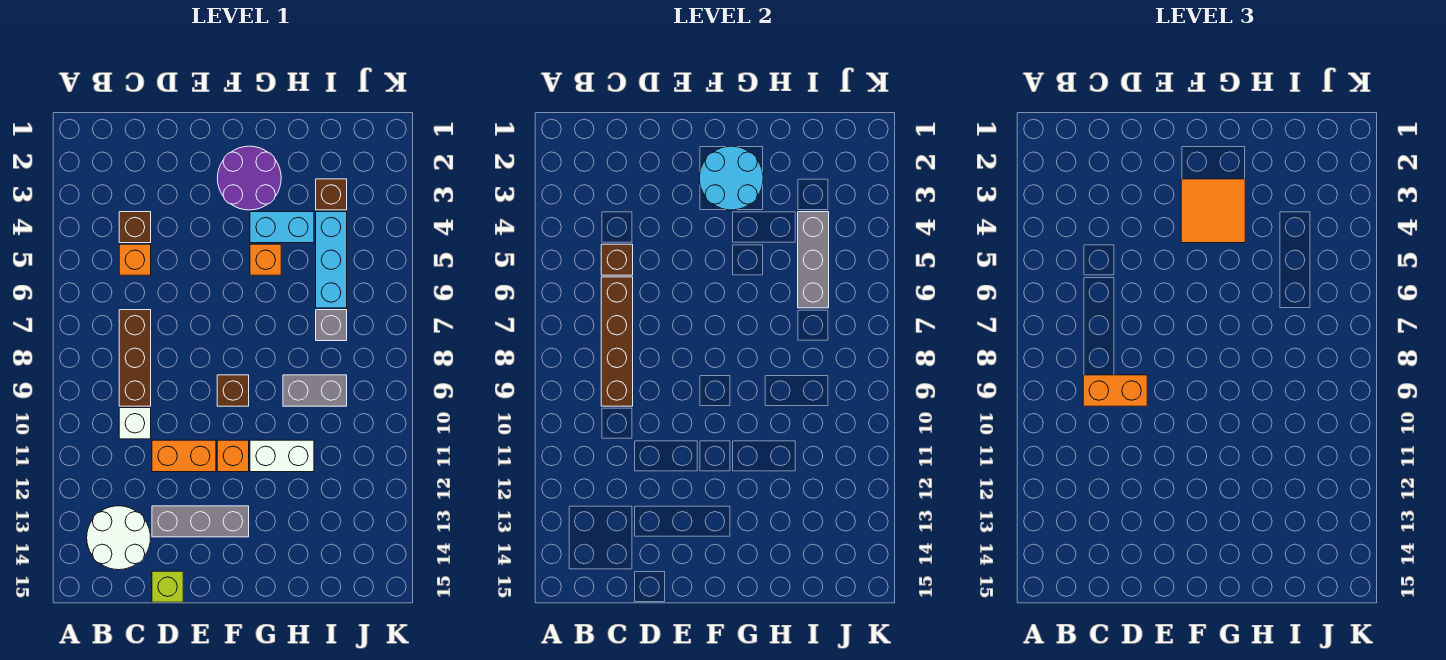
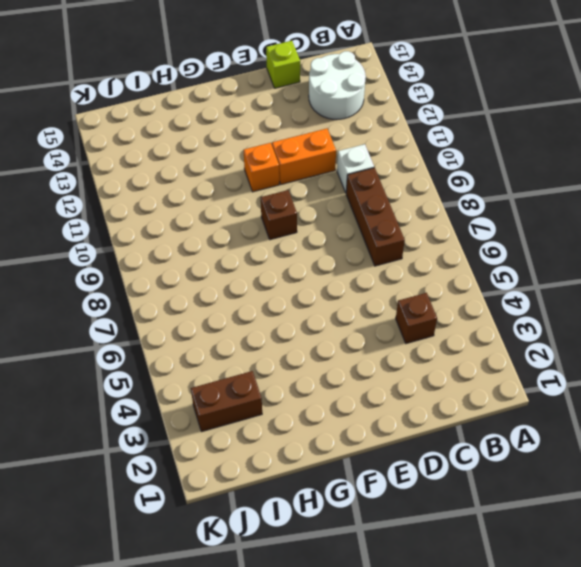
brown 1x2 brick [191,371,262,432] -> brown 1x1 brick [316,179,347,210]
none -> orange 1x1 brick [119,244,151,275]
none -> grey 1x3 brick [152,506,249,537]
none -> purple 2x2 round brick [217,146,281,210]

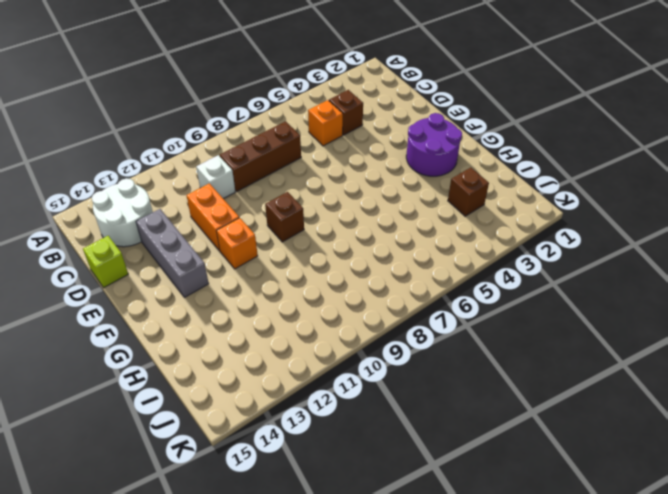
none -> cyan 1x2 brick [250,212,314,243]
none -> orange 1x1 brick [250,244,281,275]
none -> white 1x2 brick [250,440,314,472]

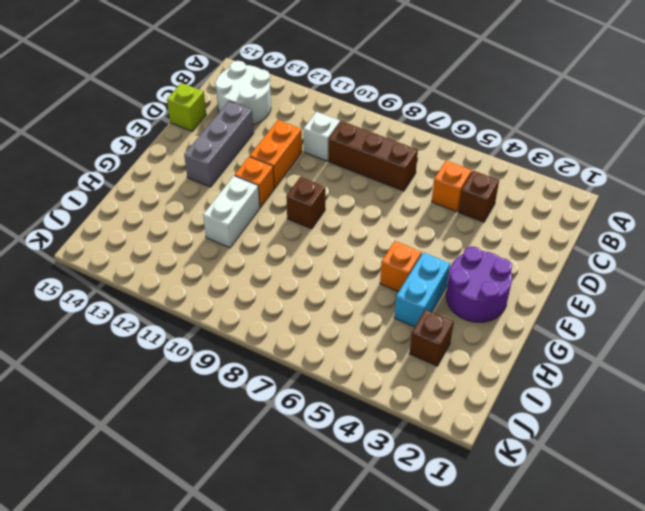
none -> grey 1x2 brick [283,375,347,406]
none -> cyan 1x3 brick [316,212,347,308]
none -> grey 1x1 brick [316,310,347,341]

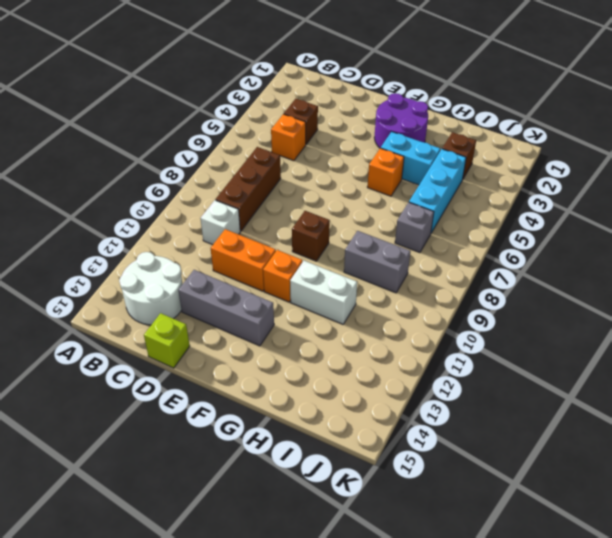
none -> brown 1x1 brick [601,244,633,275]
none -> brown 1x4 brick [601,277,633,406]
none -> cyan 2x2 round brick [699,146,763,210]

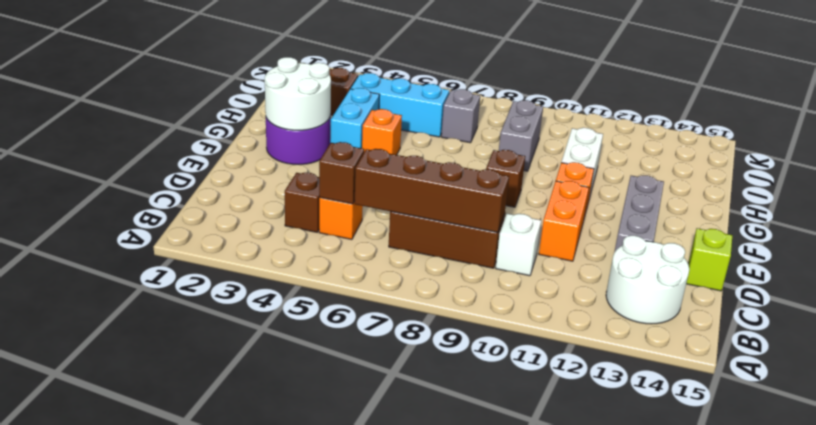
white 2x2 round brick [265,57,331,130] -> cyan 2x2 round brick [699,146,763,210]
none -> grey 1x3 brick [798,212,829,308]
none -> orange 1x2 brick [1083,375,1147,406]
none -> orange 2x2 tile [1181,179,1245,243]

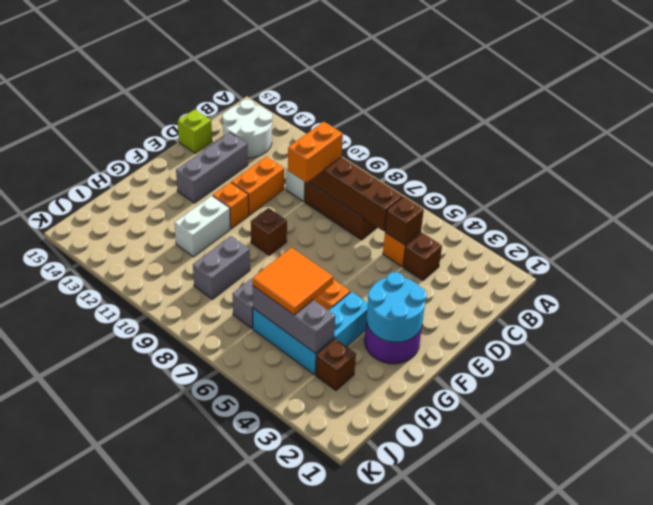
orange 2x2 tile [253,247,333,315] -> orange 2x2 tile moved to [1181,179,1245,243]

